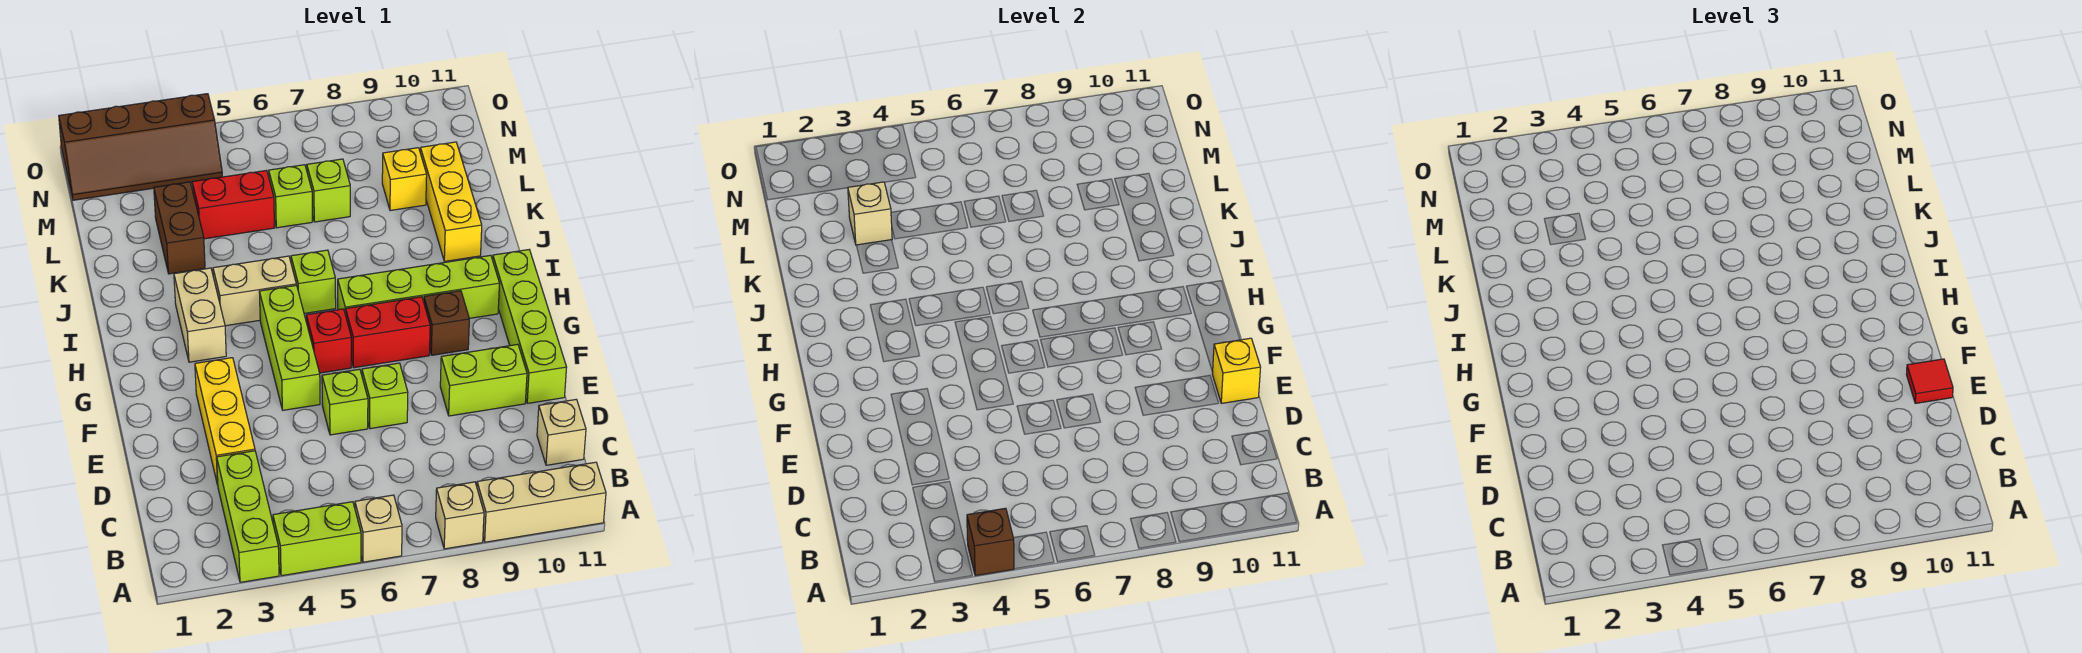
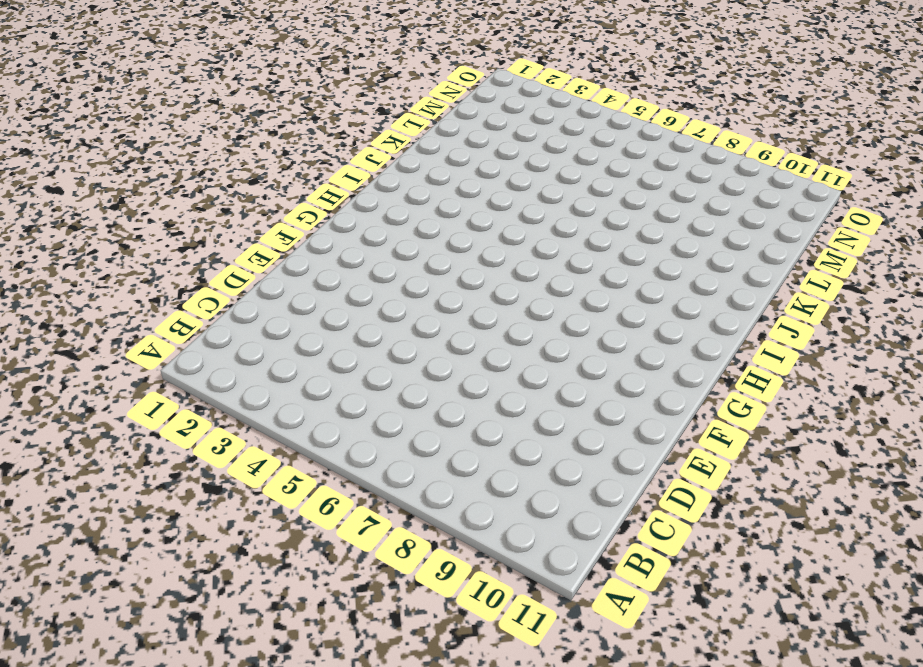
none -> lime 1x3 brick [217,451,279,582]
none -> lime 1x2 brick [273,502,361,576]
none -> tan 1x1 brick [355,495,402,562]
none -> tan 1x1 brick [436,482,484,549]

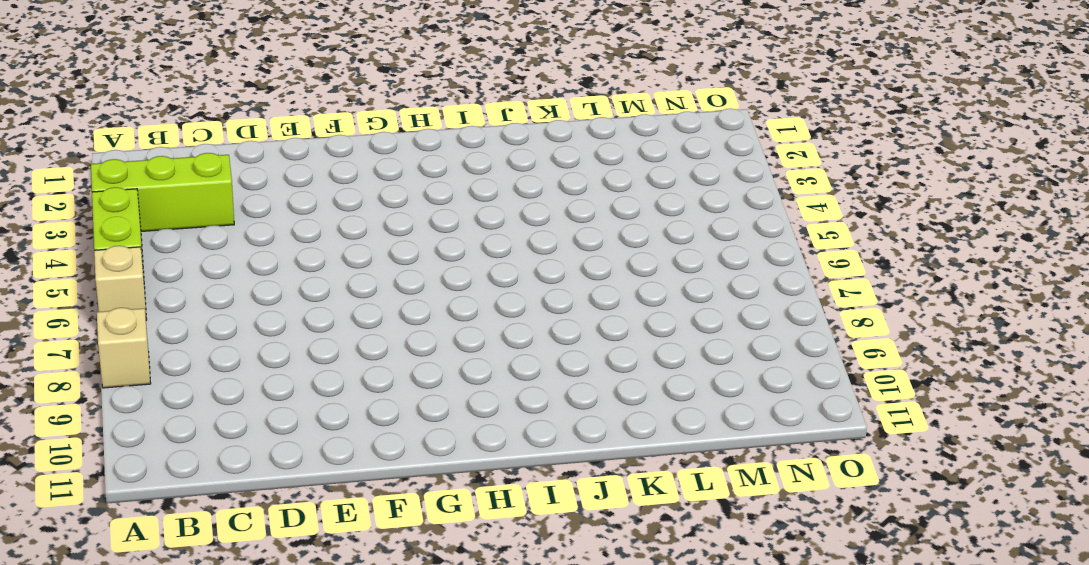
none -> tan 1x3 brick [477,462,606,542]
none -> tan 1x1 brick [537,399,586,465]
none -> yellow 1x3 brick [195,358,255,484]
none -> lime 1x1 brick [322,369,368,435]

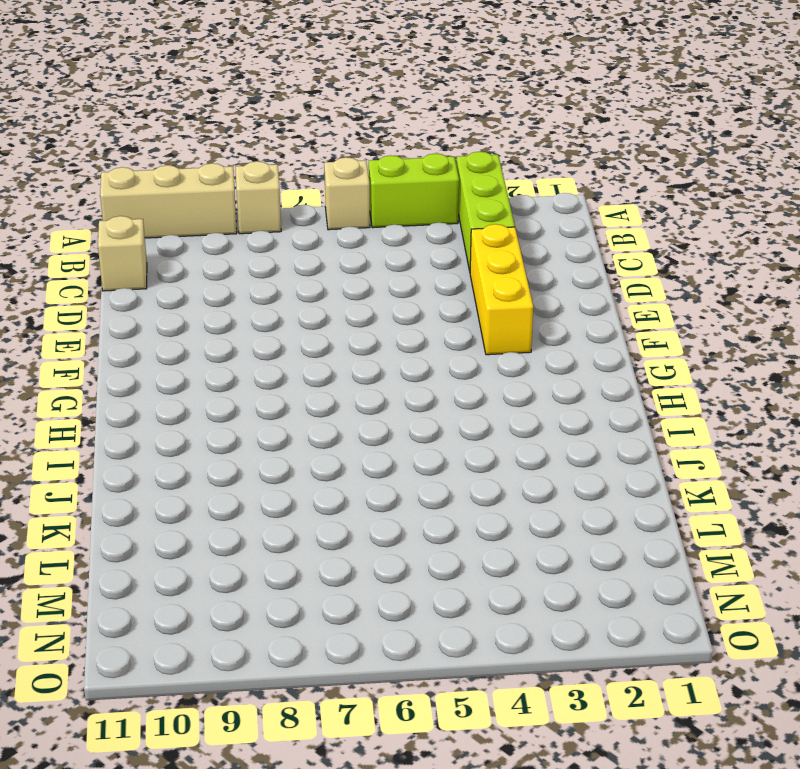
none -> lime 1x1 brick [322,369,368,435]
none -> lime 1x1 brick [362,363,408,429]
none -> lime 1x2 brick [440,344,527,416]
none -> lime 1x4 brick [493,250,567,403]

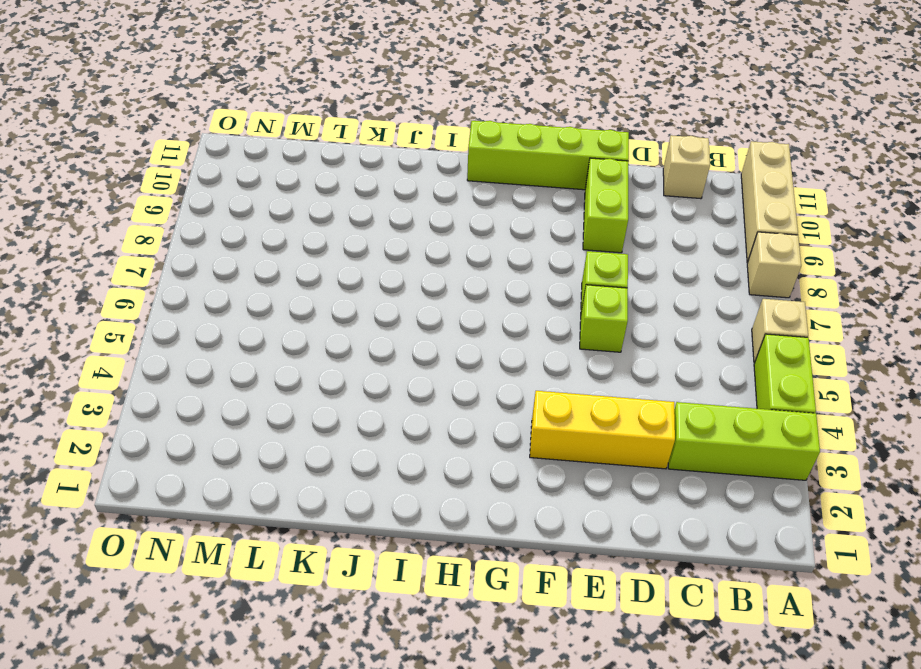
none -> lime 1x3 brick [259,285,320,410]
none -> red 1x1 brick [306,309,351,373]
none -> red 1x2 brick [346,297,430,368]
none -> brown 1x1 brick [424,291,469,355]

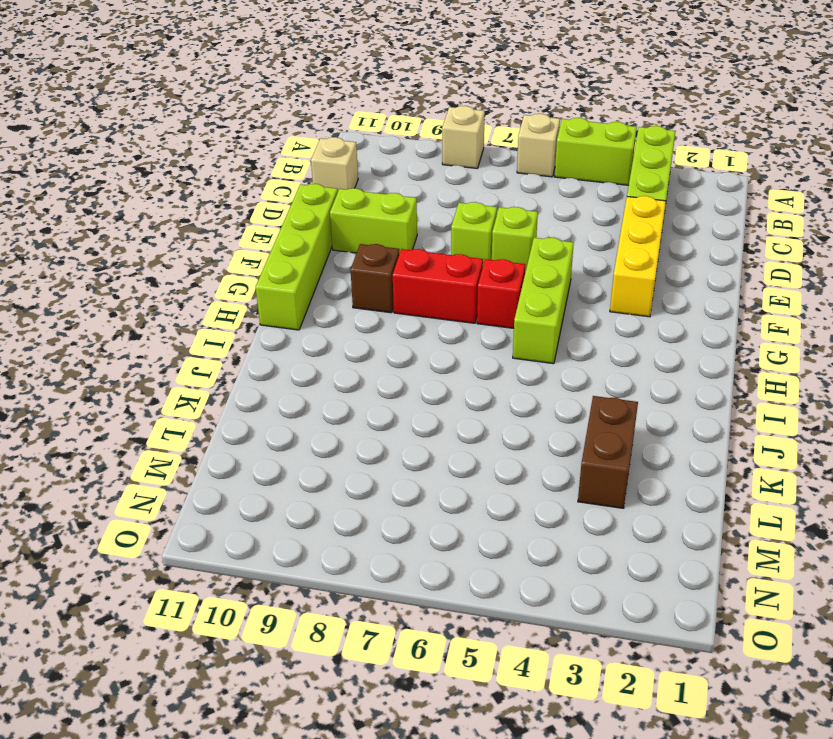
none -> tan 1x3 brick [477,462,606,542]
none -> tan 1x2 brick [174,268,226,362]
none -> lime 1x4 brick [338,255,500,318]
none -> tan 1x2 brick [213,256,296,326]

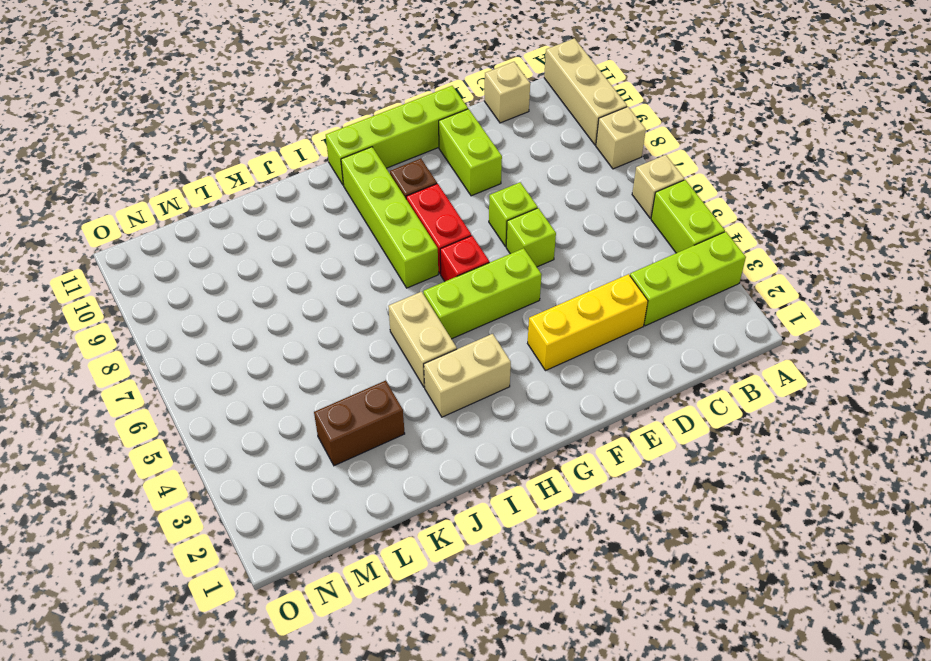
none -> lime 1x1 brick [291,250,336,313]
none -> yellow 1x3 brick [420,142,482,261]
none -> red 1x2 brick [192,170,274,239]
none -> lime 1x1 brick [269,165,312,228]

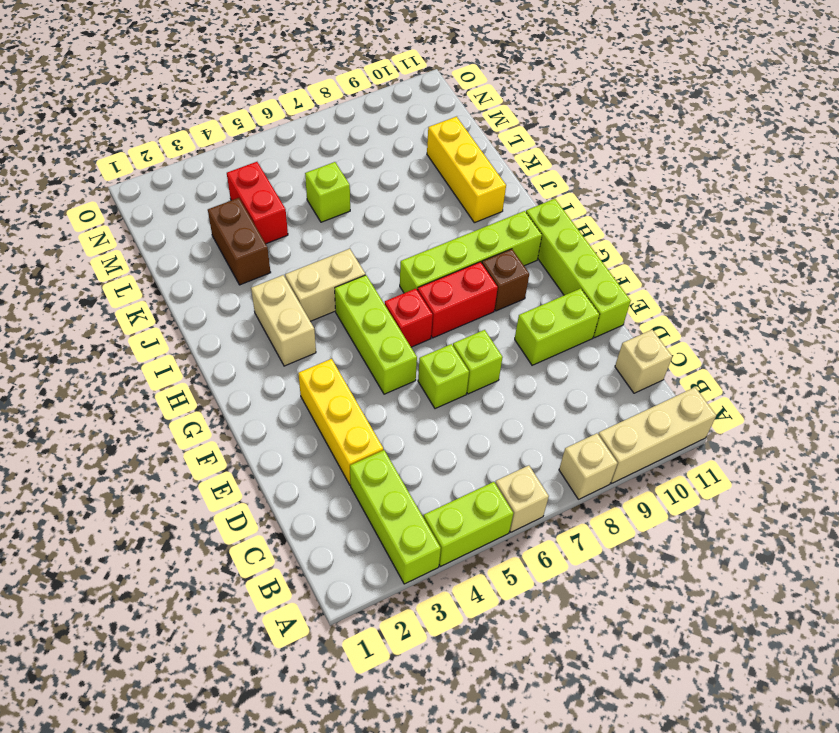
red 1x2 brick [227,162,288,244] -> red 1x2 brick turned to [192,170,274,239]
none -> lime 1x1 brick [291,250,336,313]
none -> lime 1x1 brick [307,159,350,222]
none -> yellow 1x1 brick [382,148,427,211]
none -> brown 2x4 slope [59,94,222,200]

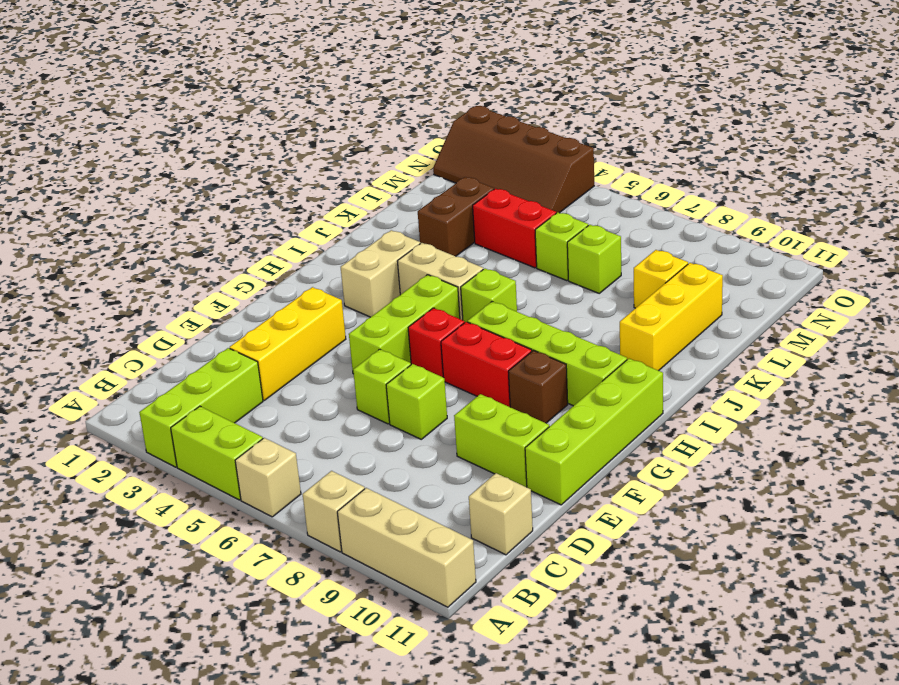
none -> brown 1x1 brick [967,508,1014,576]
none -> yellow 1x1 brick [1212,338,1261,403]
none -> tan 1x1 brick [848,182,892,245]
none -> red 1x1 tile [1906,359,1953,403]

